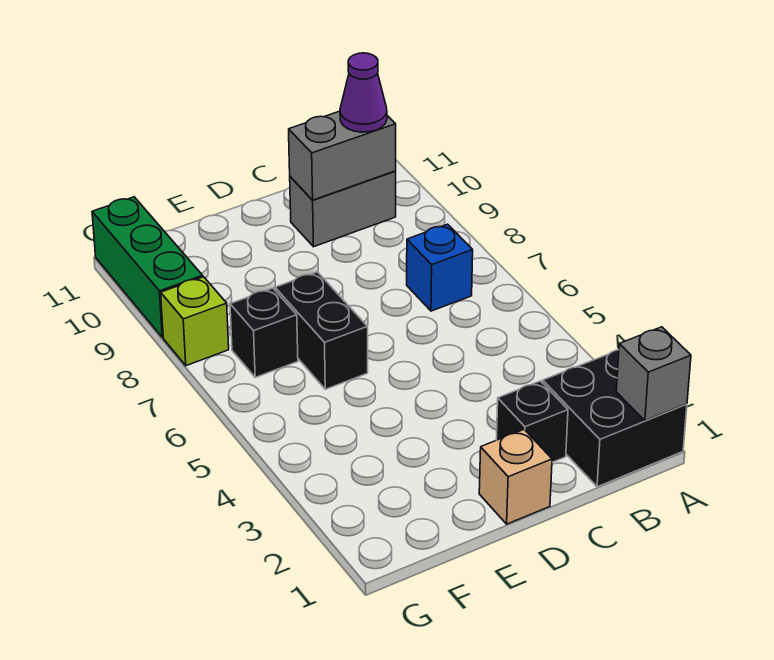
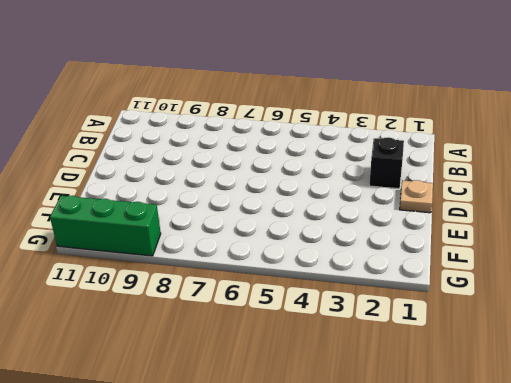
tan 1x1 plate [400,180,433,213] -> tan 1x1 brick [479,430,552,524]
none -> black 2x2 brick [543,350,687,487]
none -> blue 1x1 brick [407,224,473,311]
none -> grey 1x2 brick [290,171,396,247]

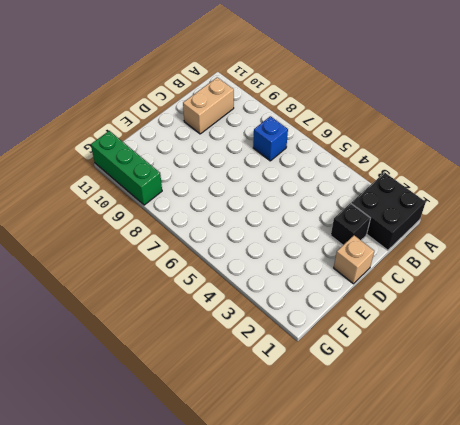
tan 1x2 brick [183,77,234,134] -> grey 1x2 brick [290,171,396,247]
none -> black 1x2 brick [275,272,368,389]
none -> black 1x1 brick [230,288,298,377]
none -> lime 1x1 brick [161,277,229,366]

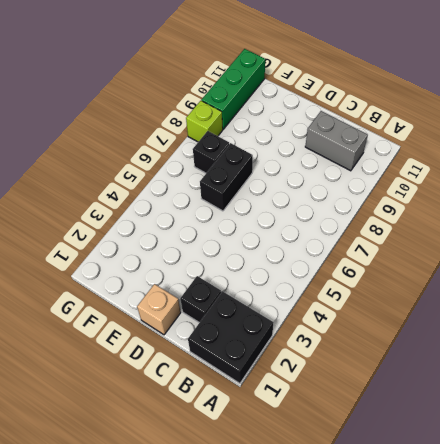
none -> blue 1x1 brick [407,224,473,311]
none -> grey 1x1 brick [616,327,691,421]
none -> grey 1x2 brick [289,111,396,200]

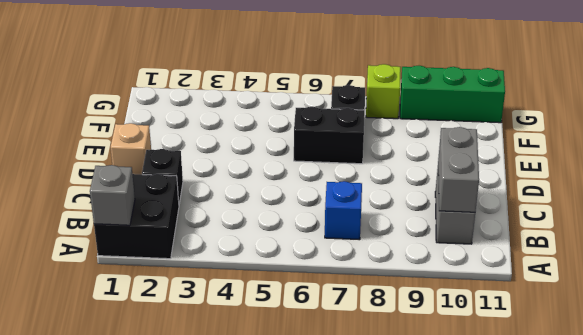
none -> purple 1x1 cone [340,53,387,132]

